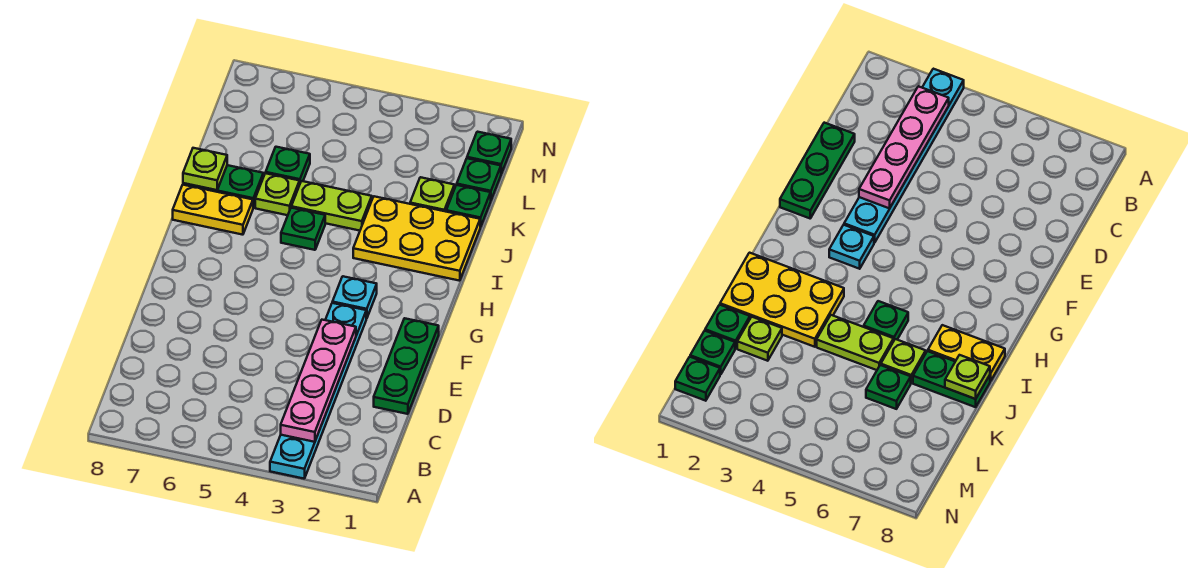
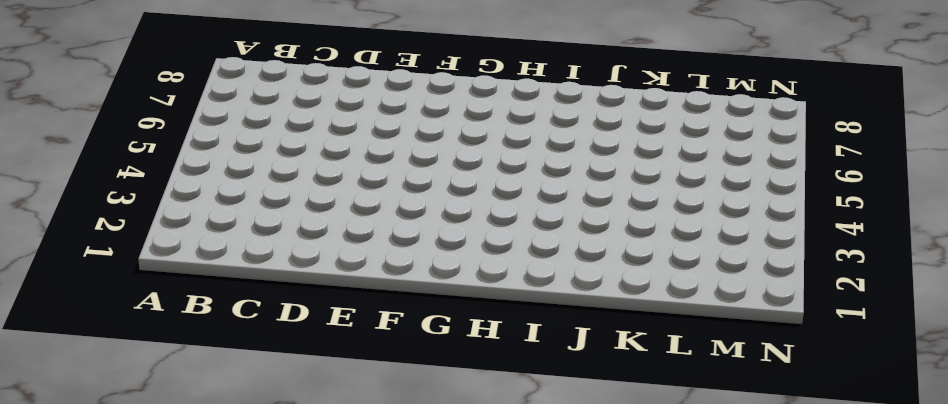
none -> cyan 1x6 plate [270,303,366,479]
none -> green 1x3 plate [374,318,439,414]
none -> cyan 1x1 plate [332,276,377,319]

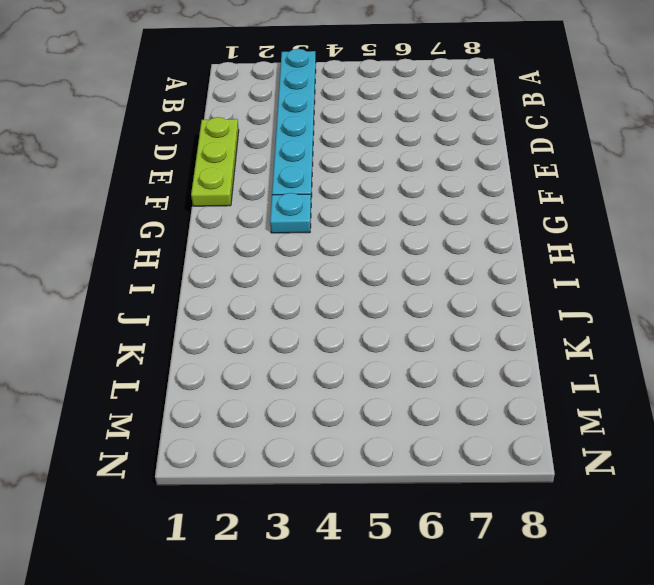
lime 1x3 plate [191,117,239,206] -> green 1x3 plate [374,318,439,414]
none -> yellow 2x3 plate [353,196,480,281]
none -> green 1x1 plate [281,208,325,250]
none -> yellow 1x2 plate [173,185,253,235]

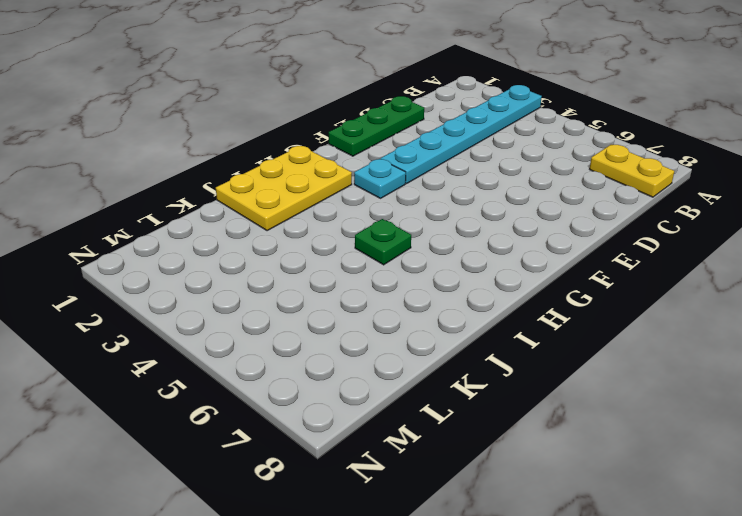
yellow 1x2 plate [590,145,674,197] -> yellow 1x2 plate moved to [173,185,253,235]
yellow 2x3 plate [216,146,352,231] -> yellow 2x3 plate turned to [353,196,480,281]
none -> lime 1x2 plate [291,181,372,231]
none -> lime 1x1 plate [255,173,300,215]
none -> green 1x2 plate [183,165,263,208]

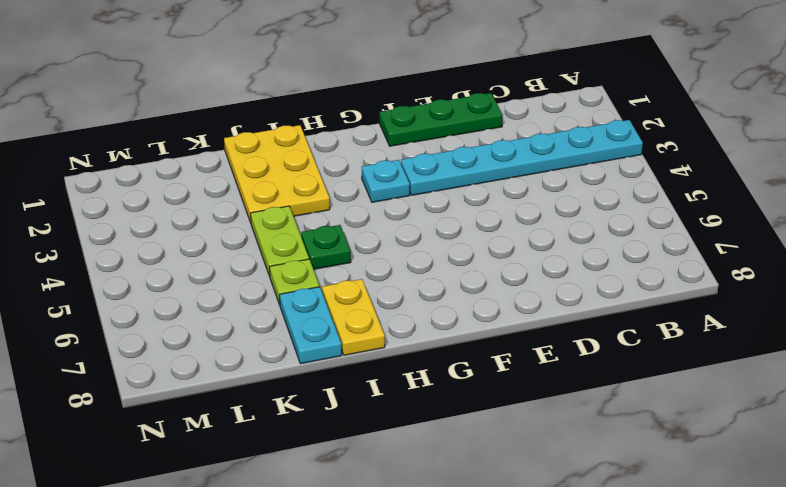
cyan 1x2 plate [280,287,342,364] -> green 1x2 plate [183,165,263,208]
none -> green 1x1 plate [446,185,491,227]
none -> lime 1x1 plate [410,177,454,212]
none -> green 1x1 plate [266,147,310,183]

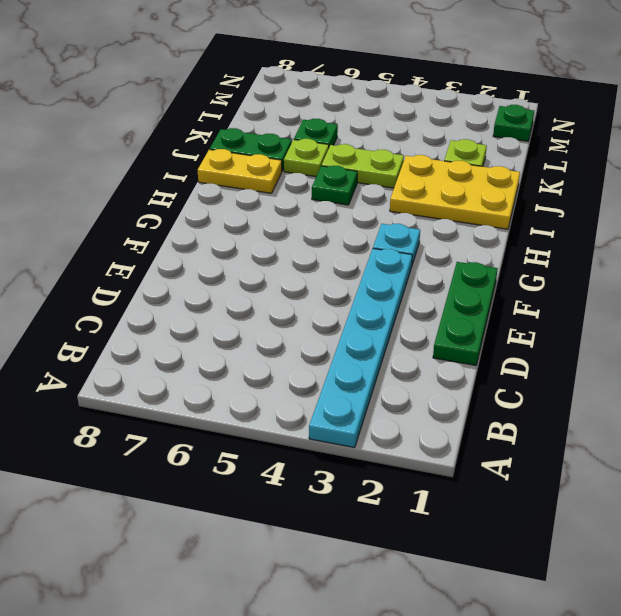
none -> green 1x1 plate [446,185,491,227]
none -> green 1x1 plate [457,158,501,200]
none -> pink 1x4 plate [281,320,356,442]

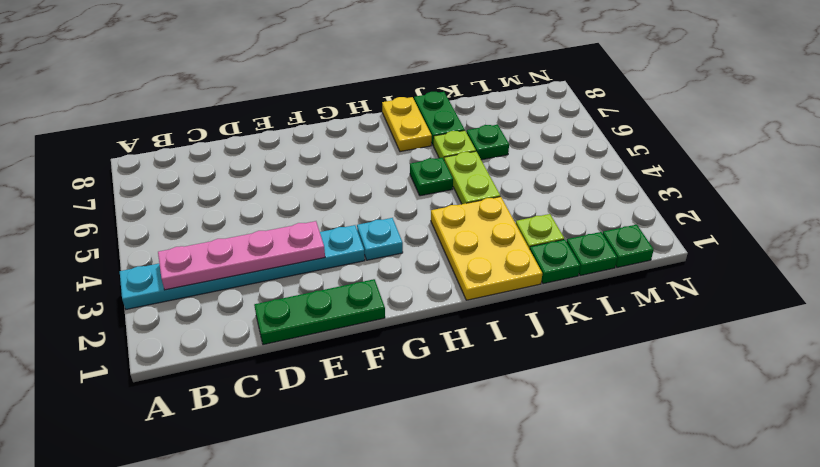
none -> lime 1x1 plate [183,148,227,190]

